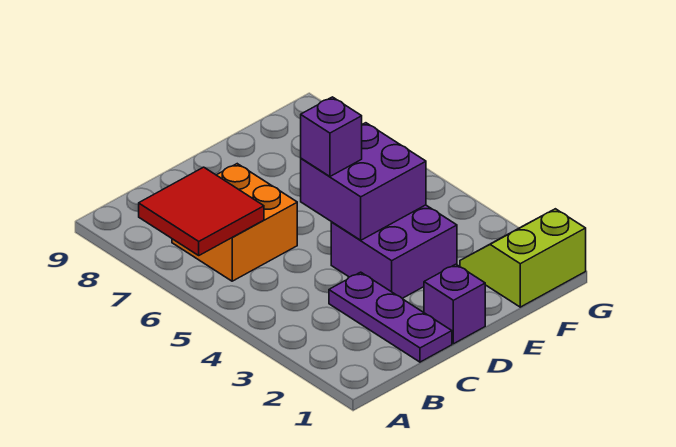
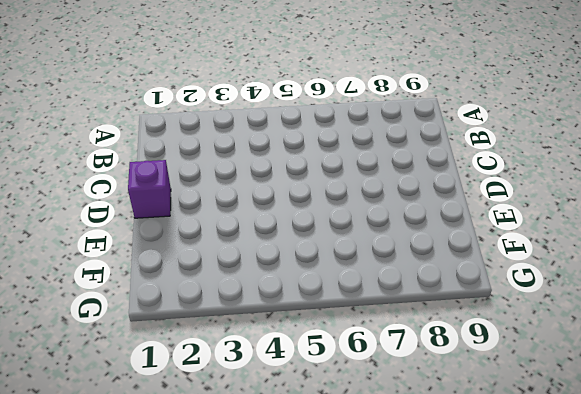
none -> orange 2x2 brick [172,164,297,281]
none -> purple 1x3 plate [329,272,452,362]

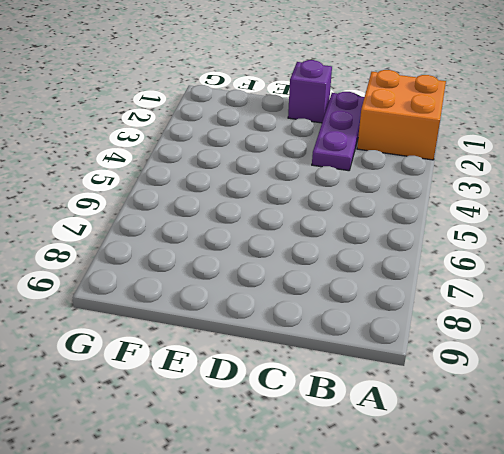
orange 2x2 brick [357,70,446,160] -> orange 2x2 brick moved to [172,164,297,281]
none -> purple 2x2 brick [331,205,457,298]
none -> lime 2x2 slope [460,209,586,307]

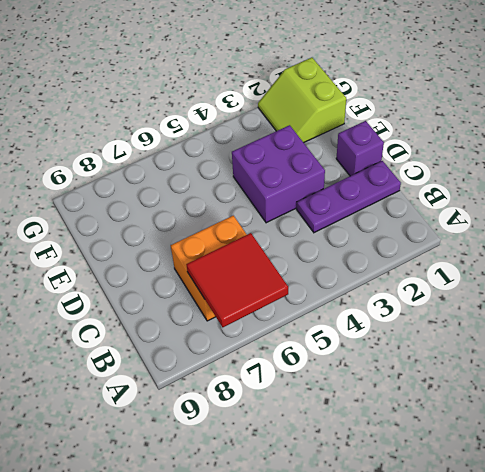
none -> purple 2x2 brick [301,123,426,240]
none -> purple 1x1 brick [301,97,362,176]

